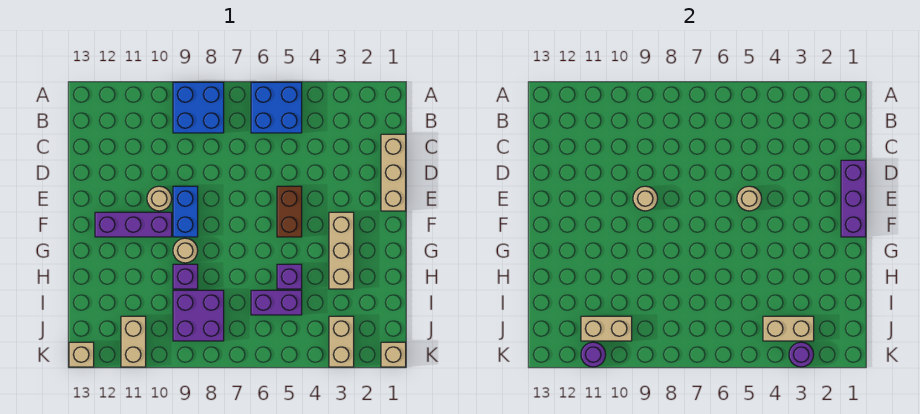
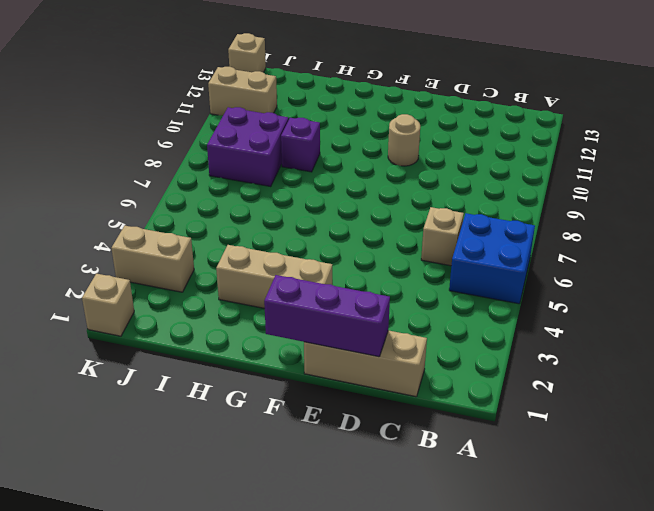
tan 1x1 brick [421,207,464,266] -> none
none -> blue 2x2 brick [173,82,224,133]
none -> brown 1x2 brick [277,186,302,237]
none -> blue 1x2 brick [173,186,198,237]

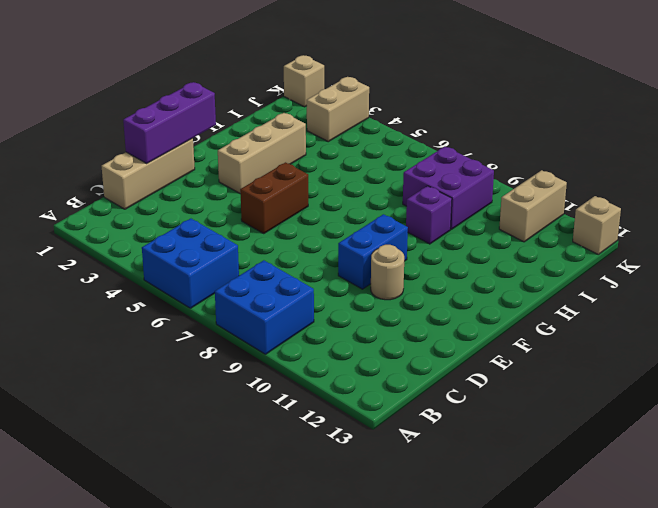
none -> purple 1x3 brick [95,212,172,237]
none -> tan 1x1 round brick [173,238,198,263]
none -> purple 1x1 brick [277,264,302,289]

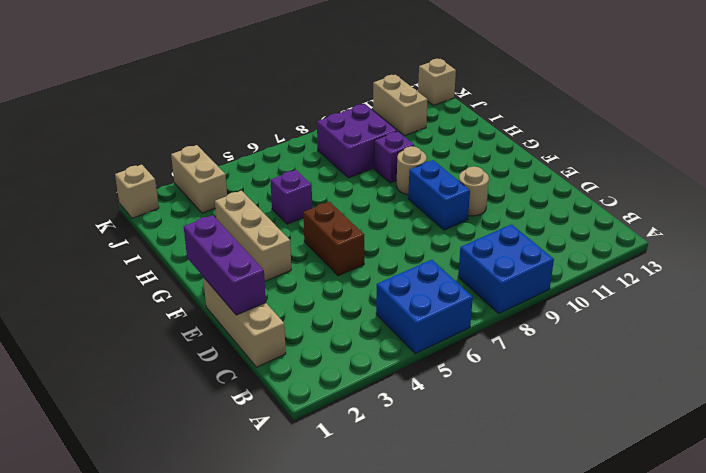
none -> purple 1x3 brick [95,212,172,237]
none -> purple 1x2 brick [251,290,302,315]
none -> tan 1x1 round brick [737,186,762,211]

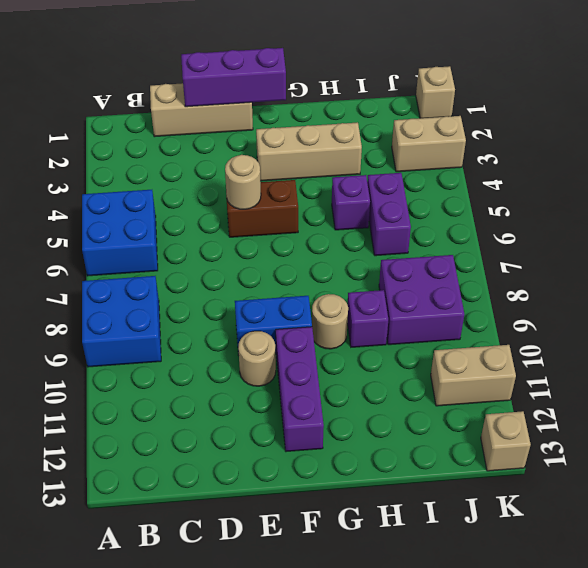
none -> tan 1x1 round brick [633,186,658,211]
none -> tan 1x2 brick [763,316,814,341]
none -> tan 1x2 brick [581,316,632,341]

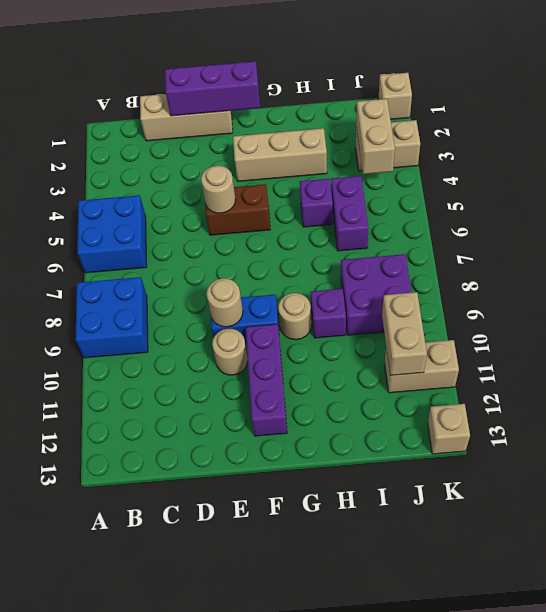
none -> purple 1x1 round brick [789,342,814,367]
none -> purple 1x1 round brick [581,342,606,367]

